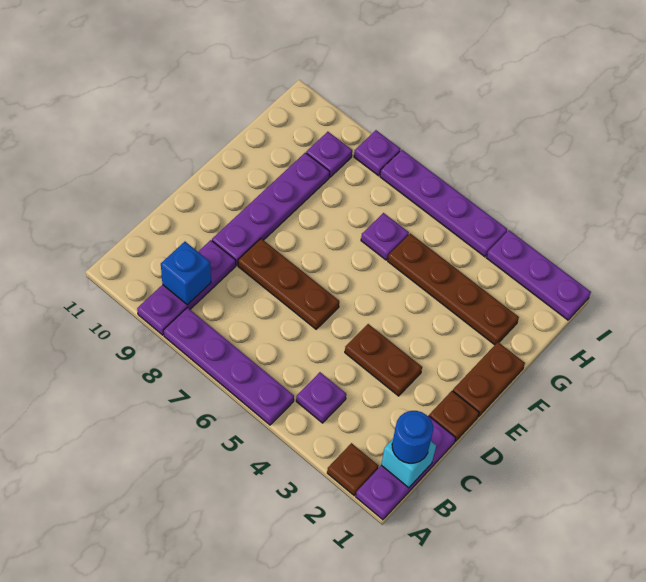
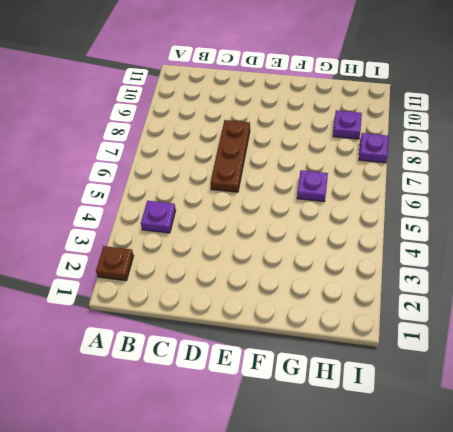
none -> purple 1x3 plate [356,416,456,520]
none -> purple 1x4 plate [163,308,294,425]
none -> purple 1x3 plate [137,240,236,335]

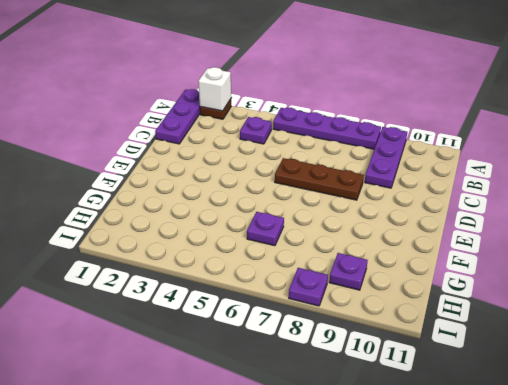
white 1x1 brick [199,67,231,111] -> none
none -> brown 1x1 plate [429,391,479,442]
none -> brown 1x2 plate [345,324,422,396]
none -> purple 1x4 plate [212,153,330,265]

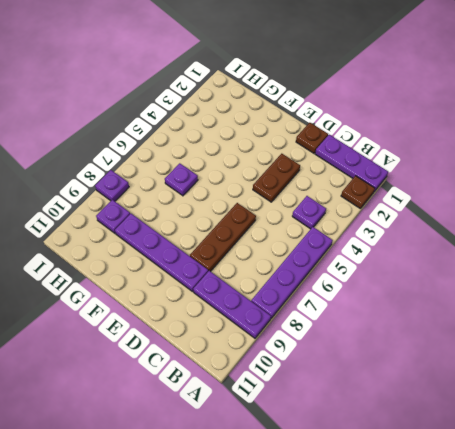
none -> brown 1x2 plate [453,342,525,417]
none -> brown 1x4 plate [388,233,519,345]
none -> purple 1x3 plate [486,230,591,320]

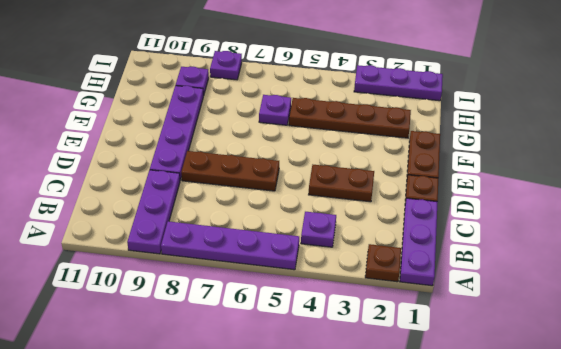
none -> purple 1x4 plate [380,150,507,257]
none -> cyan 1x1 brick [381,439,436,488]
none -> blue 1x1 brick [161,242,211,305]

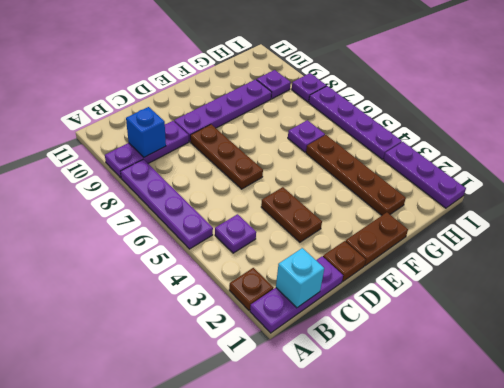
none -> blue 1x1 round brick [392,411,433,463]

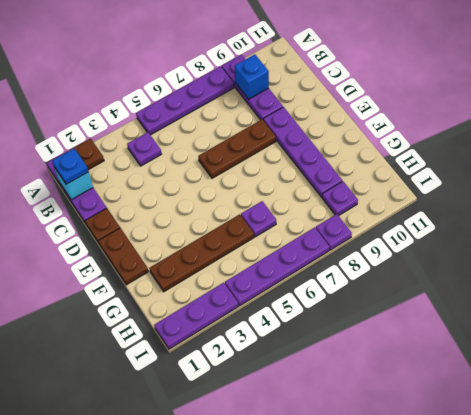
blue 1x1 plate [52,148,89,184] -> blue 1x1 round brick [392,411,433,463]
none -> brown 1x2 plate [345,324,422,396]

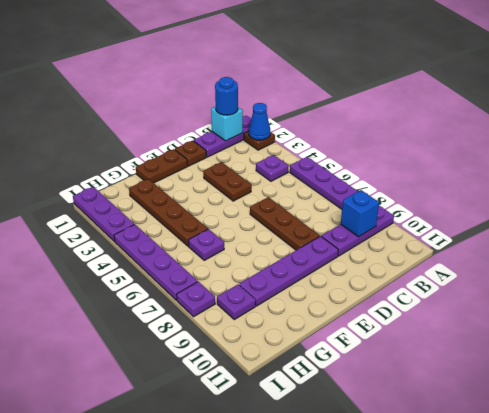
blue 1x1 cone [249,103,270,140] -> none

